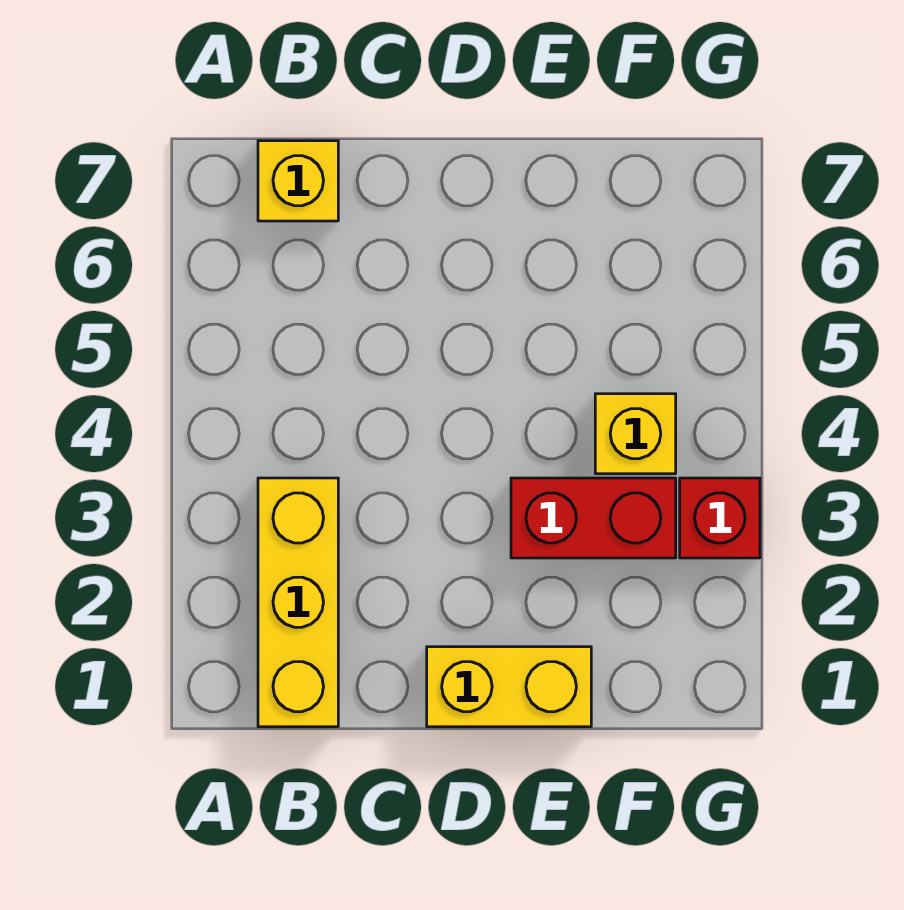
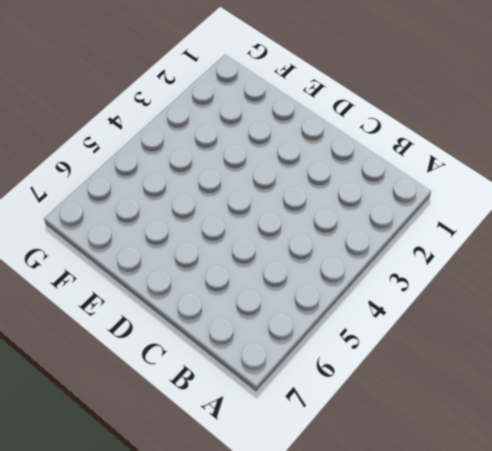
none -> yellow 1x3 brick [258,478,338,727]
none -> yellow 1x1 brick [258,141,338,221]

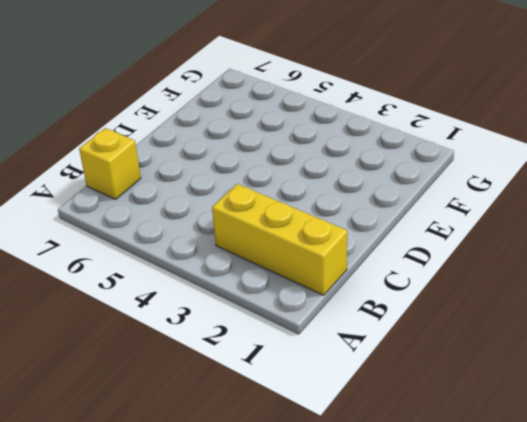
none -> yellow 1x2 brick [427,647,591,727]
none -> red 1x2 brick [511,478,676,558]

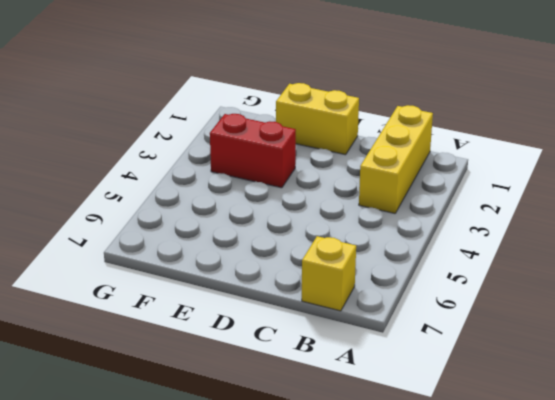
none -> yellow 1x1 brick [595,394,676,474]
none -> red 1x1 brick [680,478,760,558]

